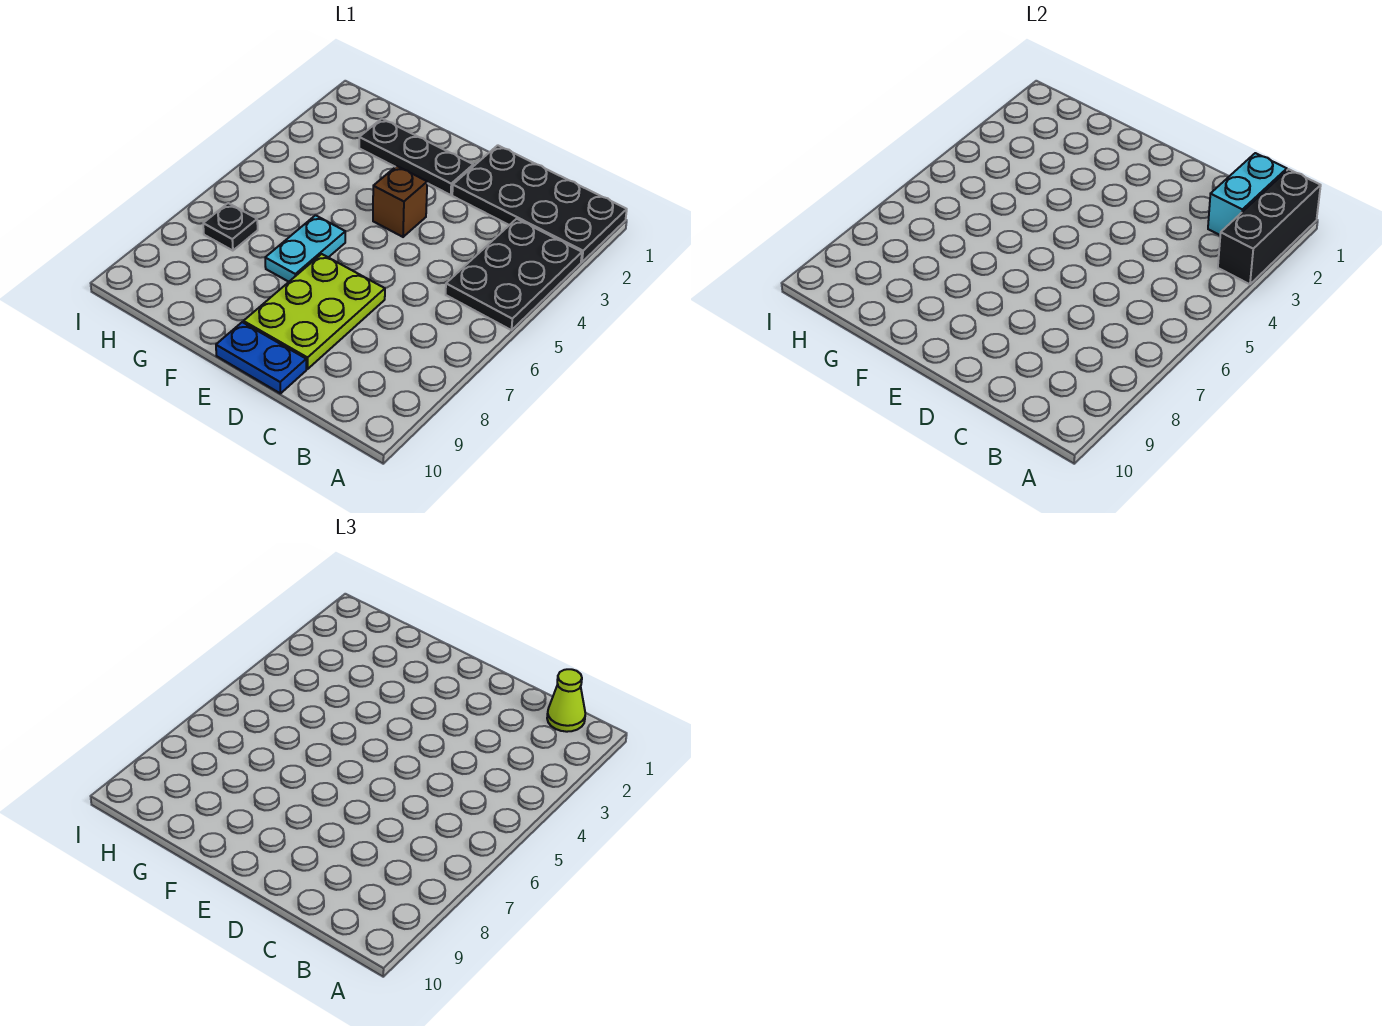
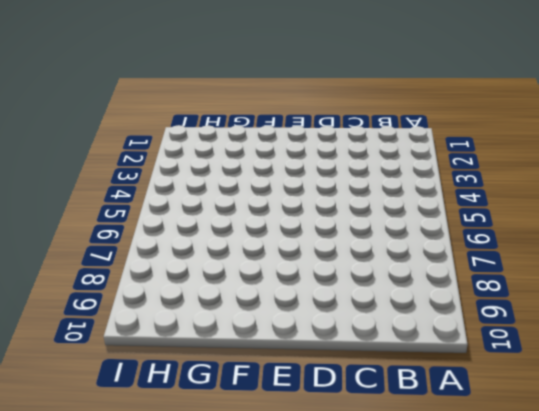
none -> black 2x4 plate [452,145,627,262]
none -> black 2x3 plate [446,219,582,330]

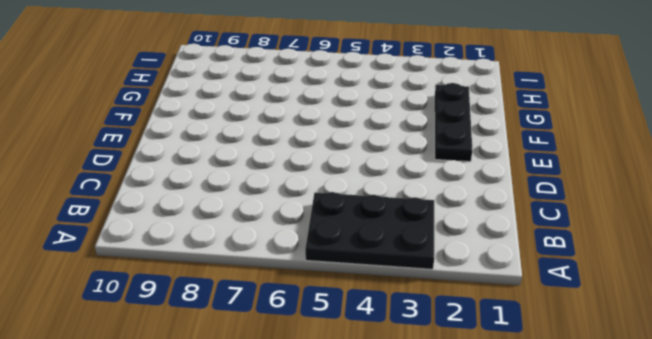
none -> black 2x4 plate [452,145,627,262]
none -> lime 2x3 plate [244,254,385,369]

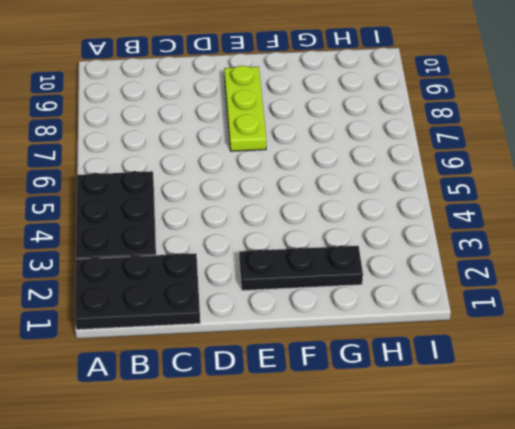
black 2x3 plate [75,253,200,330] -> black 2x4 plate [452,145,627,262]
lime 1x3 plate [224,66,266,151] -> lime 2x3 plate [244,254,385,369]
none -> blue 1x2 plate [216,322,306,394]
none -> brown 1x1 brick [373,166,427,237]

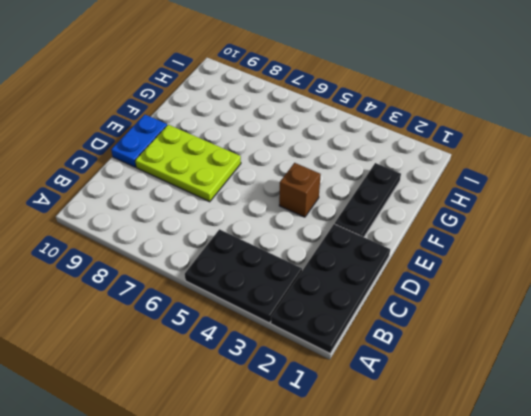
none -> cyan 1x2 plate [265,215,345,282]
none -> black 1x1 plate [203,203,258,251]

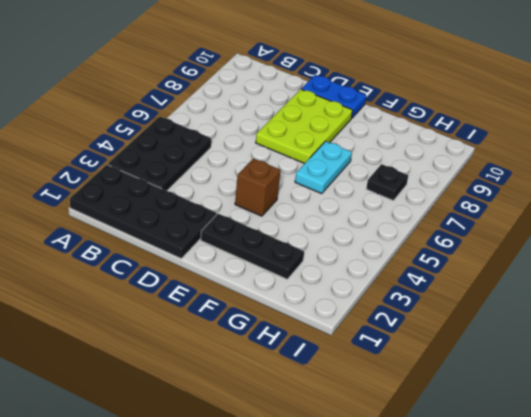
none -> black 1x3 brick [1218,169,1321,284]
none -> cyan 1x2 brick [1208,153,1287,235]

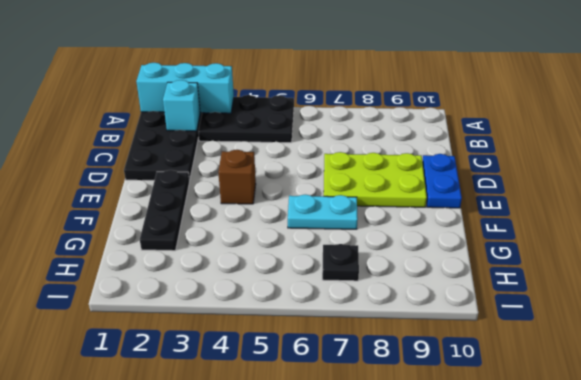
cyan 1x3 brick [136,63,234,113] -> black 1x3 brick [1218,169,1321,284]
cyan 1x1 brick [163,80,200,131] -> cyan 1x2 brick [1208,153,1287,235]
none -> lime 1x1 cone [547,669,585,732]

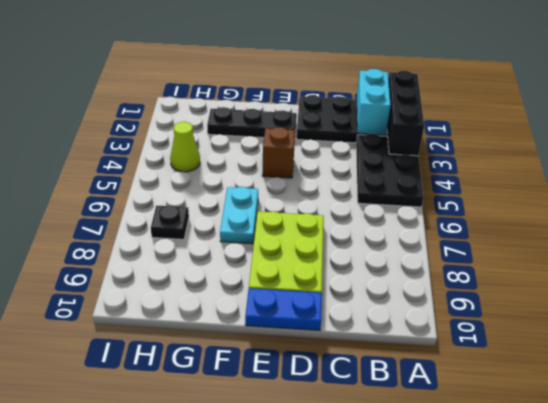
lime 1x1 cone [170,122,200,172] -> lime 1x1 cone moved to [547,669,585,732]

